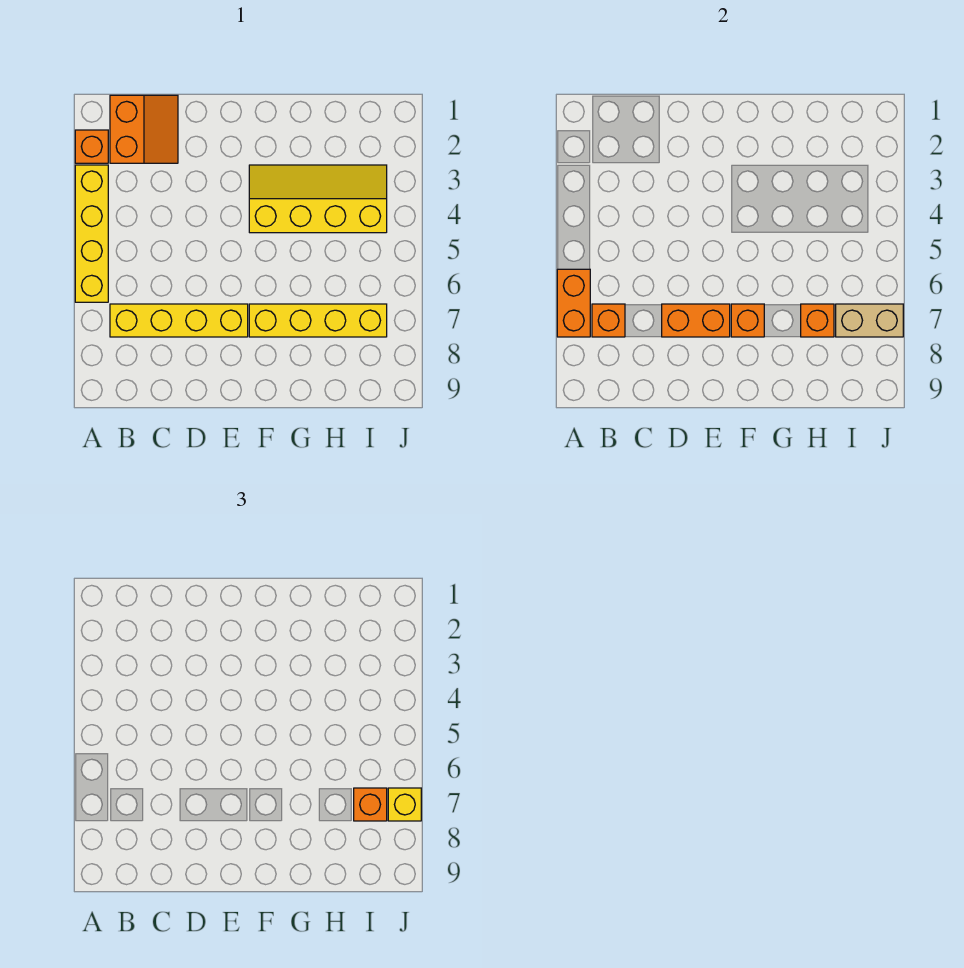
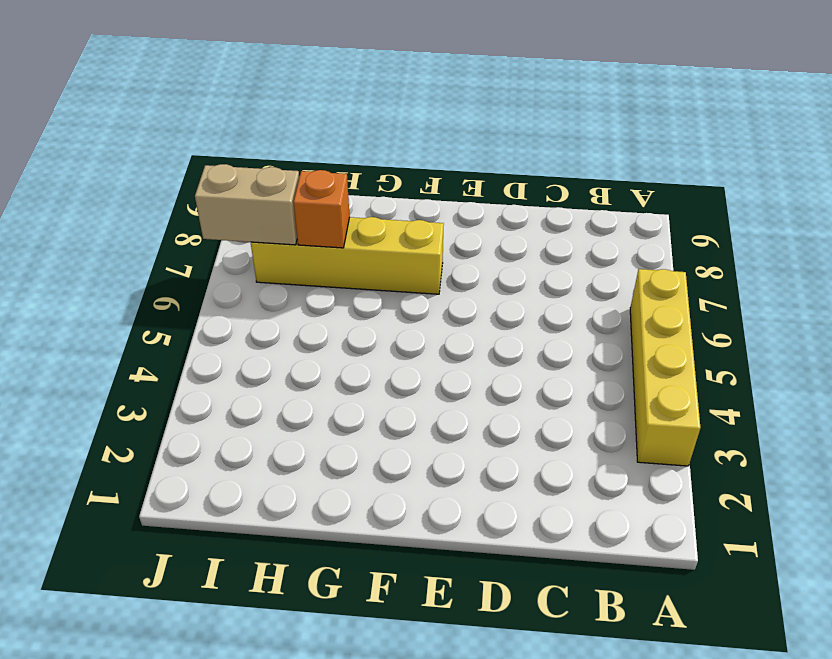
none -> orange 1x1 brick [75,130,108,163]
none -> orange 2x2 slope [110,95,178,163]
none -> yellow 1x4 brick [110,304,248,337]

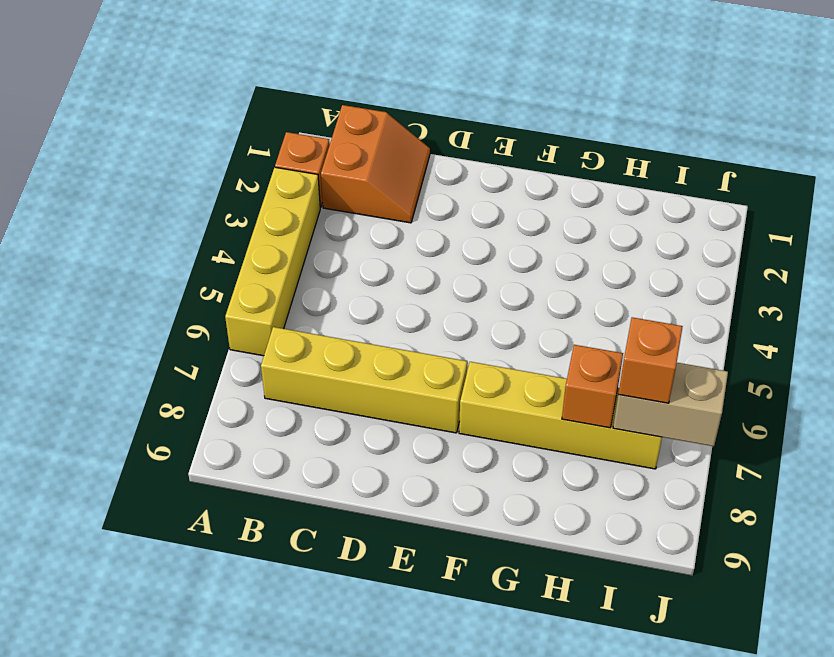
none -> yellow 2x4 slope [249,165,387,233]
none -> orange 1x2 brick [557,269,590,337]
none -> orange 1x1 brick [592,304,625,337]

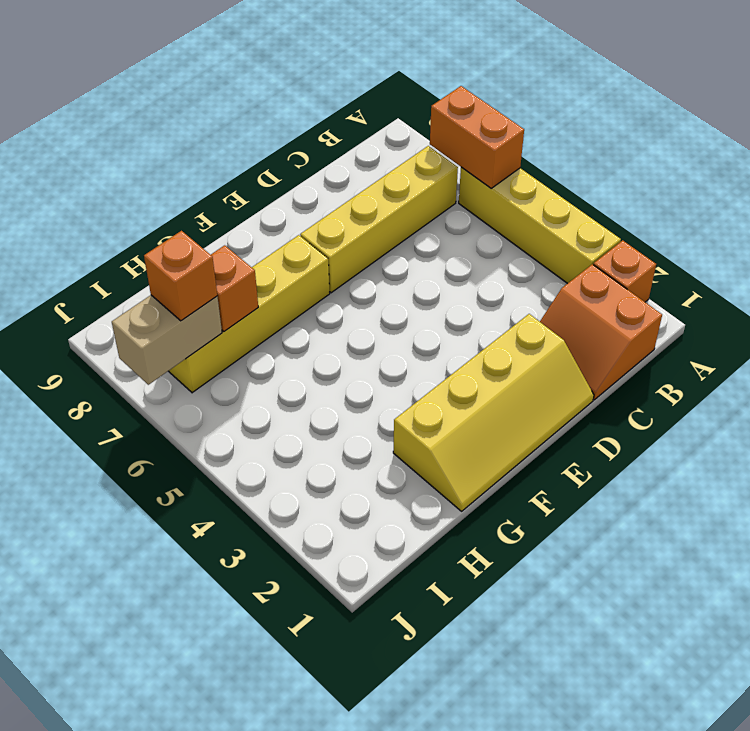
yellow 2x4 slope [393,314,594,511] -> yellow 2x4 slope moved to [249,165,387,233]
none -> orange 1x1 brick [592,304,625,337]
none -> orange 1x2 brick [662,304,730,337]
none -> orange 1x1 brick [731,304,764,337]

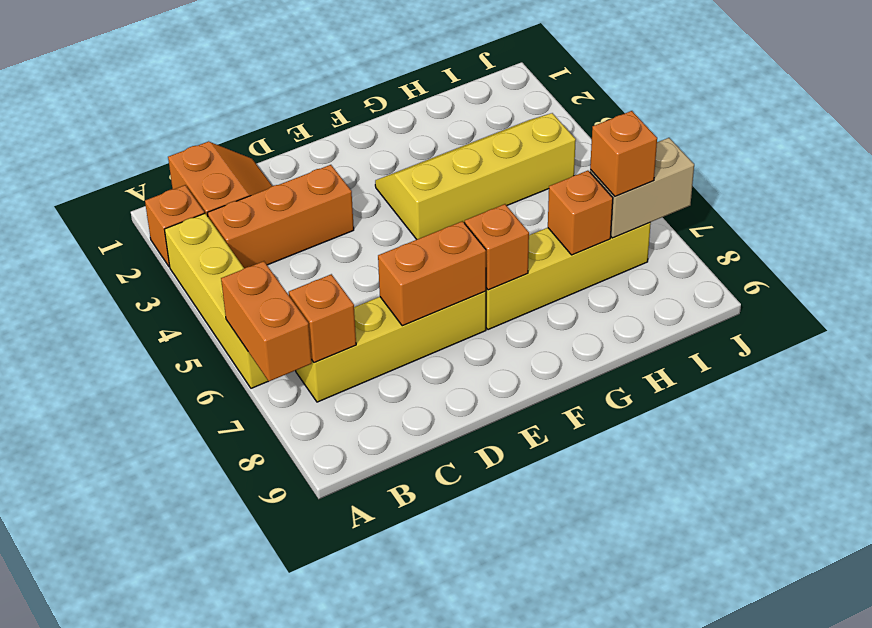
orange 1x3 brick [208,165,354,268] -> none
none -> yellow 1x1 brick [388,788,421,821]

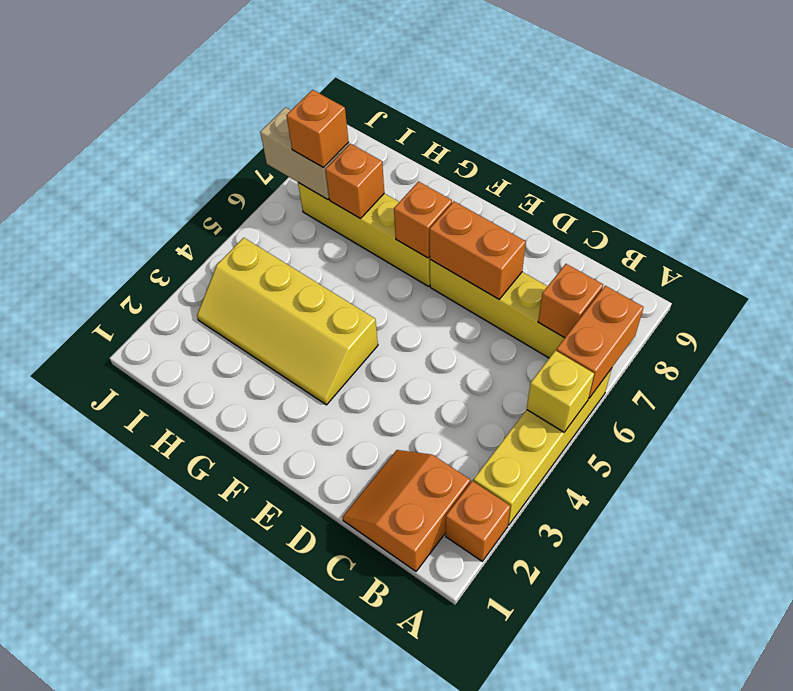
yellow 1x1 brick [527,351,594,432] -> yellow 1x1 brick moved to [388,788,421,821]

